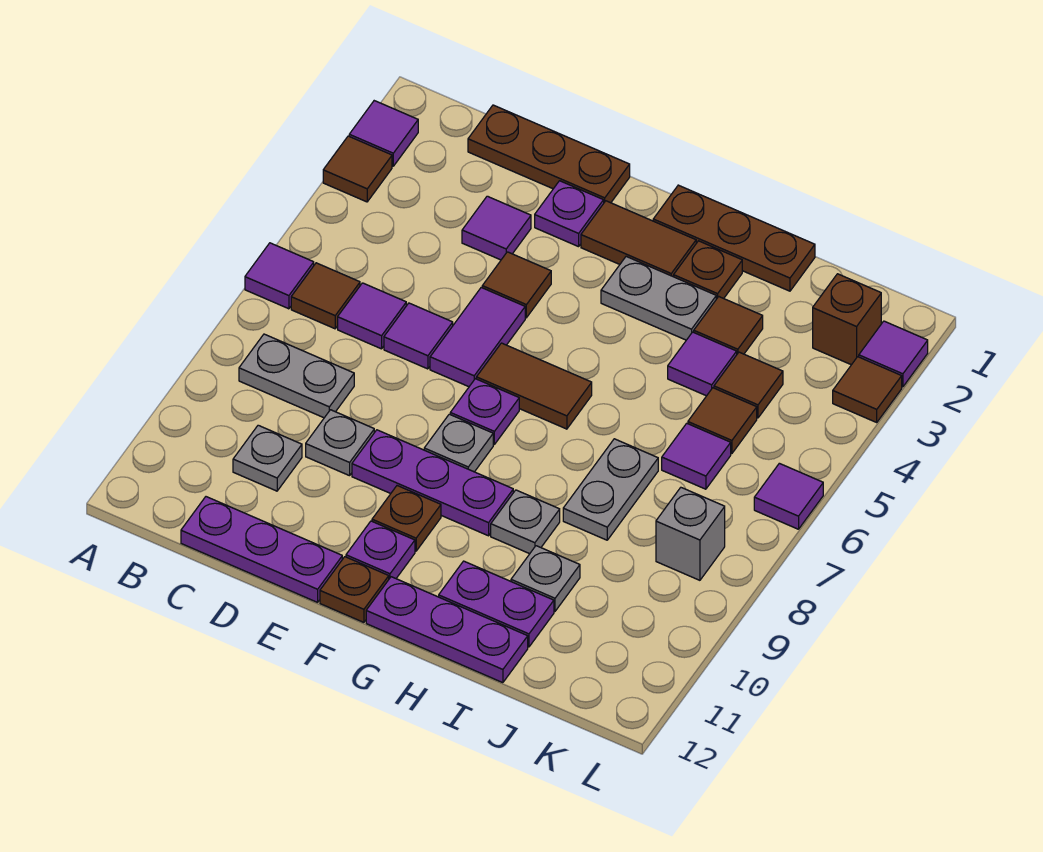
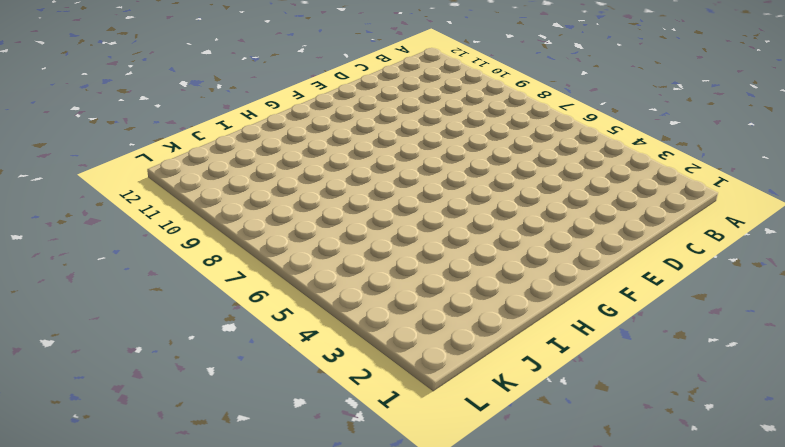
none -> purple 1x1 tile [349,101,418,166]
none -> brown 1x1 tile [323,136,392,202]
none -> purple 1x1 tile [245,243,314,309]
none -> brown 1x1 tile [291,263,360,329]

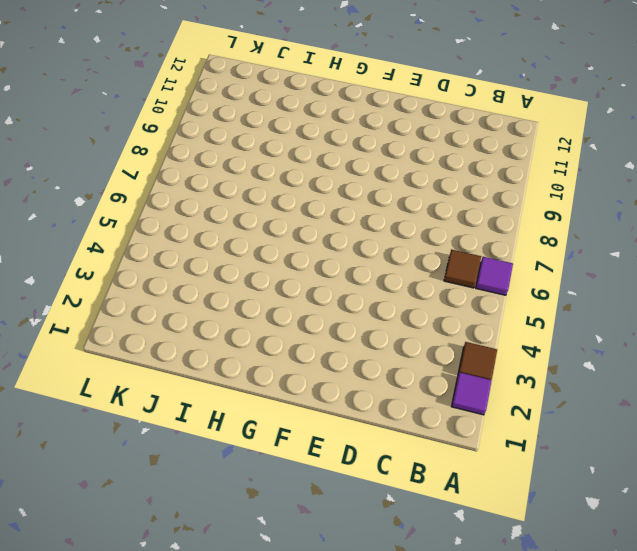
none -> grey 1x2 plate [239,334,354,418]
none -> brown 1x3 plate [468,105,630,203]
none -> purple 1x1 tile [338,283,406,349]
none -> grey 1x1 plate [233,425,302,491]

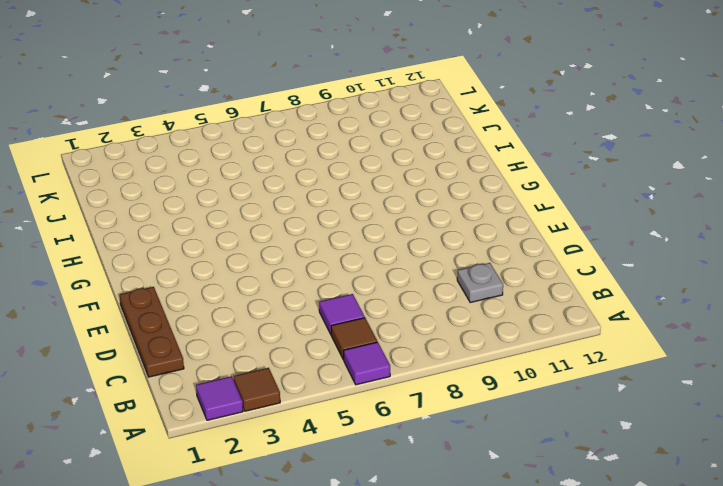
none -> grey 1x2 plate [239,334,354,418]
none -> purple 1x3 plate [181,497,342,602]
none -> purple 1x1 tile [462,196,531,260]
none -> purple 1x1 tile [384,303,453,369]

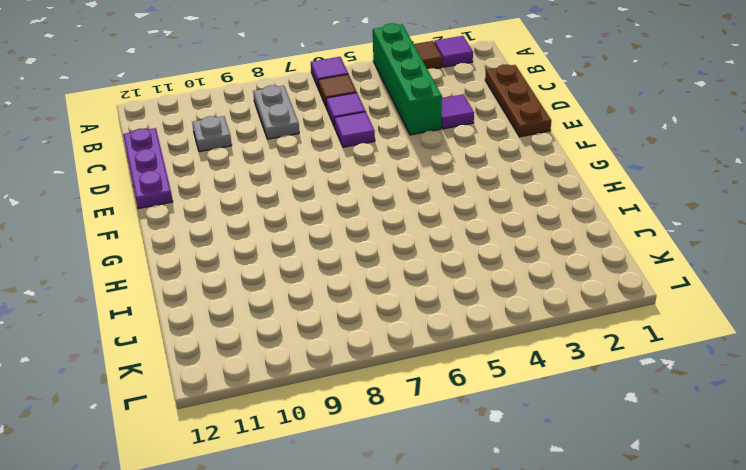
green 1x4 brick [373,23,442,135] -> none
none -> grey 1x1 plate [306,410,374,476]
none -> purple 1x1 plate [535,181,604,247]
none -> brown 1x1 tile [482,252,551,318]
none -> purple 1x2 tile [430,288,525,387]

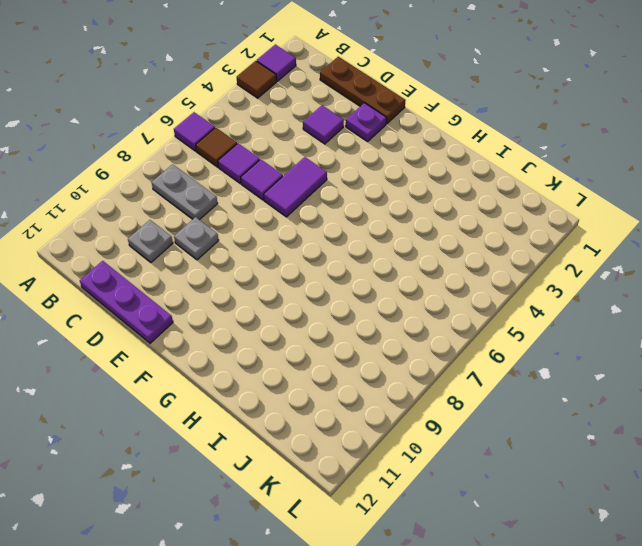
none -> brown 1x1 tile [482,252,551,318]
none -> purple 1x3 plate [352,430,513,536]
none -> brown 1x2 tile [581,201,696,277]
none -> brown 1x2 tile [476,343,592,429]

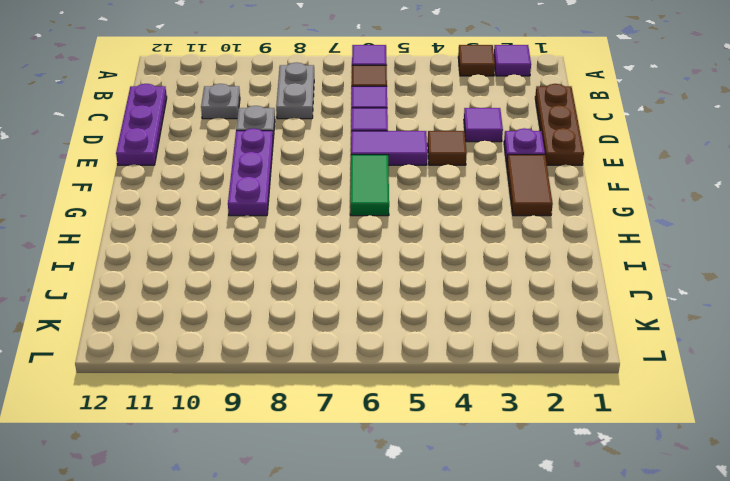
green 1x2 tile [350,155,389,216] -> brown 1x2 tile [476,343,592,429]
none -> purple 1x1 plate [450,379,519,444]
none -> grey 1x1 plate [424,414,493,472]
none -> brown 1x1 plate [372,486,441,551]
none -> purple 1x1 plate [346,521,415,579]

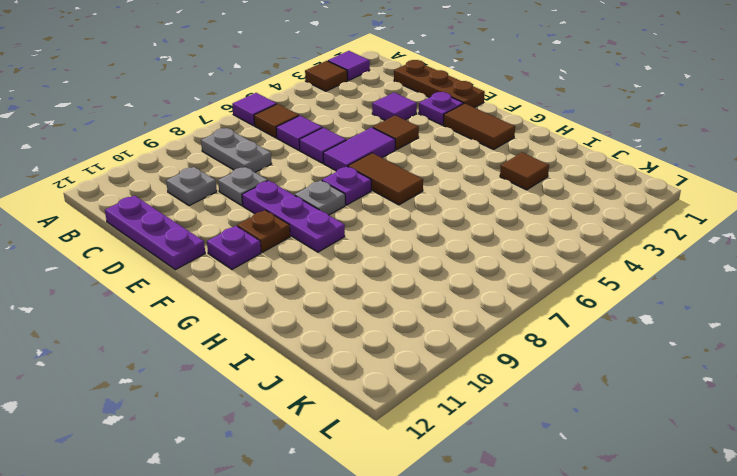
none -> brown 1x1 plate [320,557,389,622]
none -> brown 1x3 plate [653,185,815,291]
none -> grey 1x2 plate [601,257,716,340]
none -> purple 1x3 plate [366,577,528,683]

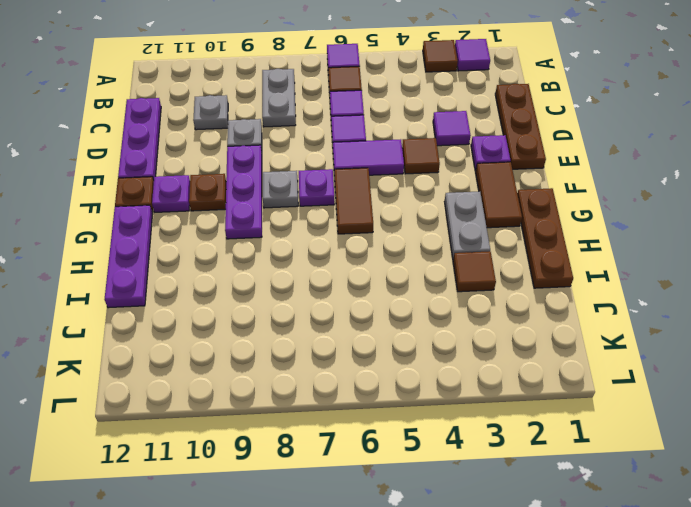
none -> brown 1x1 plate [674,241,742,299]
none -> grey 1x1 plate [491,490,560,554]
none -> purple 1x2 plate [439,561,554,647]
none -> purple 1x1 tile [668,332,737,396]

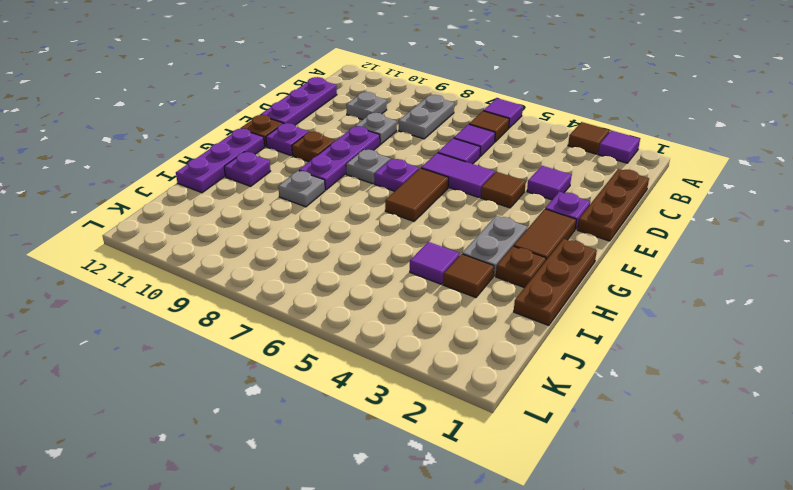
purple 1x1 plate [224,152,270,186] -> purple 1x2 plate [439,561,554,647]
none -> grey 1x2 plate [563,439,658,540]
none -> grey 1x1 plate [511,546,580,611]
none -> brown 1x1 tile [714,352,783,418]
none -> brown 1x1 tile [688,388,757,454]

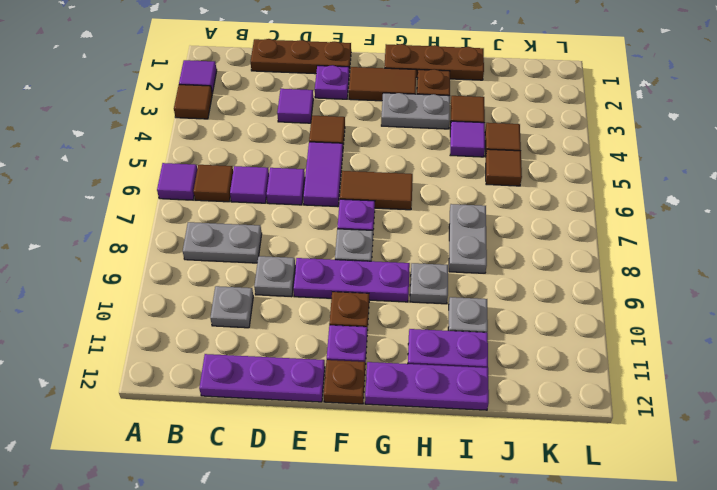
none -> purple 1x1 tile [662,423,731,489]
none -> brown 1x1 brick [813,274,881,365]
none -> grey 1x1 brick [656,488,725,580]
none -> purple 1x1 tile [859,321,928,387]

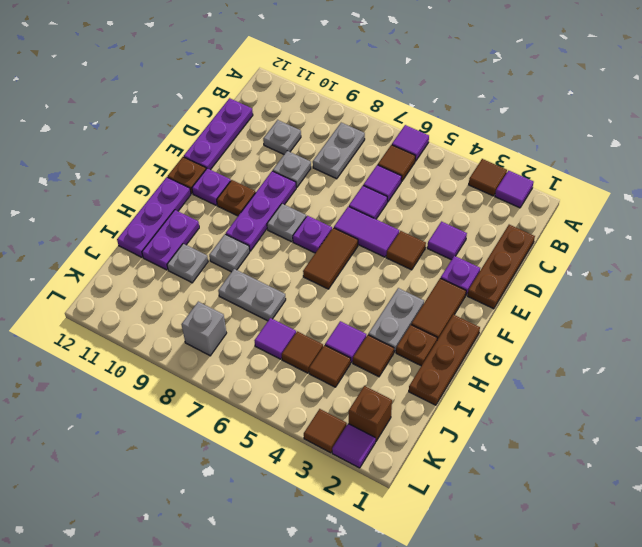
none -> purple 1x1 tile [754,463,823,529]

